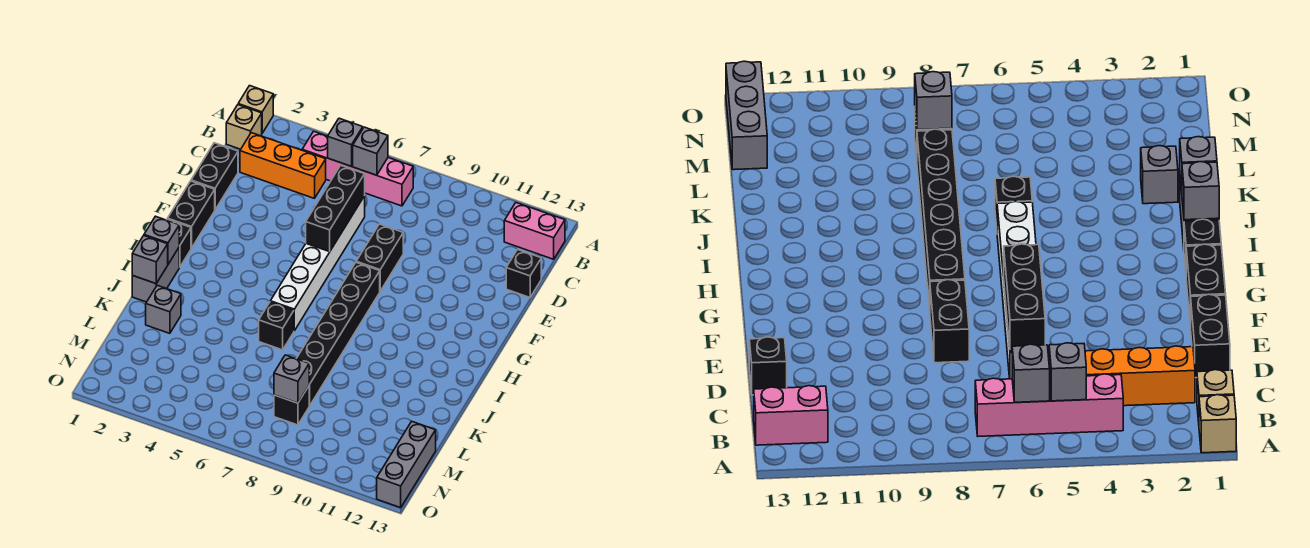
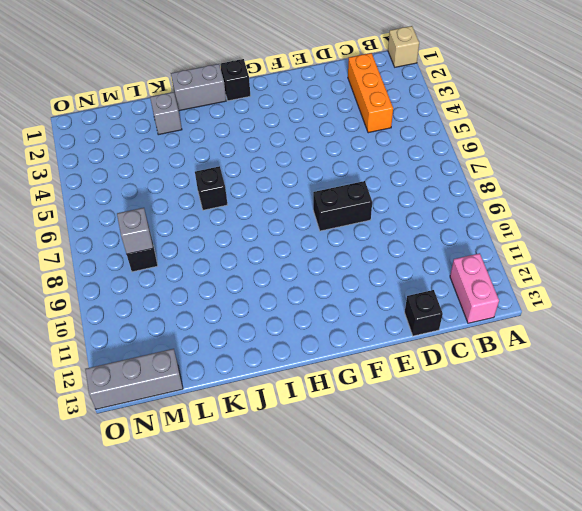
none -> tan 1x1 brick [226,105,262,149]
none -> pink 1x4 brick [302,131,413,206]
none -> black 1x2 brick [191,143,238,209]

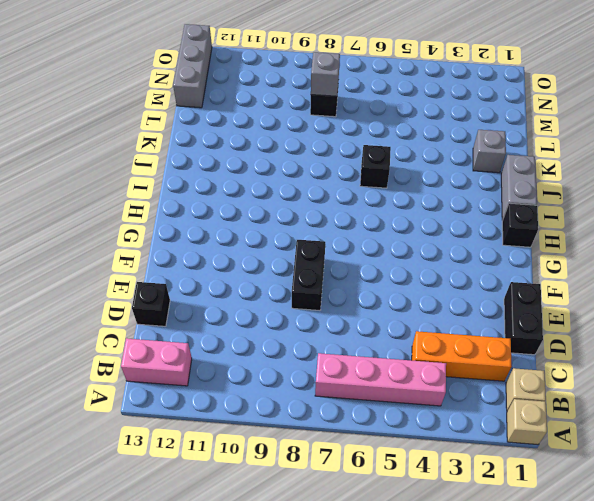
none -> white 1x6 brick [270,196,365,331]
none -> black 1x2 brick [168,181,215,248]
none -> black 1x6 brick [296,263,380,406]

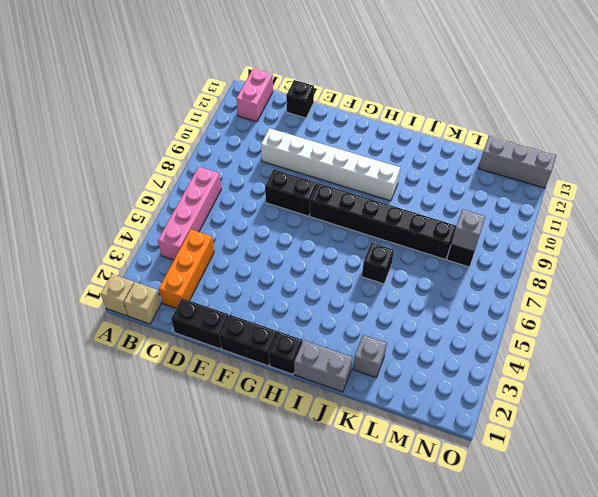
white 1x6 brick [261,128,400,201] -> white 1x6 brick moved to [270,196,365,331]
none -> grey 1x1 brick [328,118,363,166]
none -> grey 1x1 brick [353,127,388,175]
none -> black 1x3 brick [306,165,365,252]

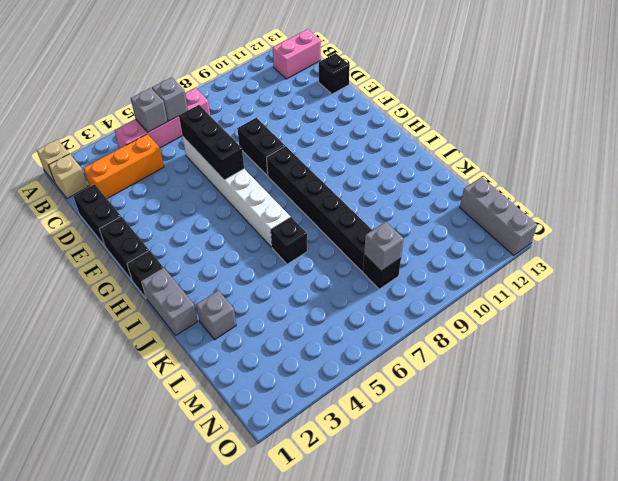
none -> grey 1x1 brick [144,216,179,264]
none -> grey 1x1 brick [132,236,168,284]

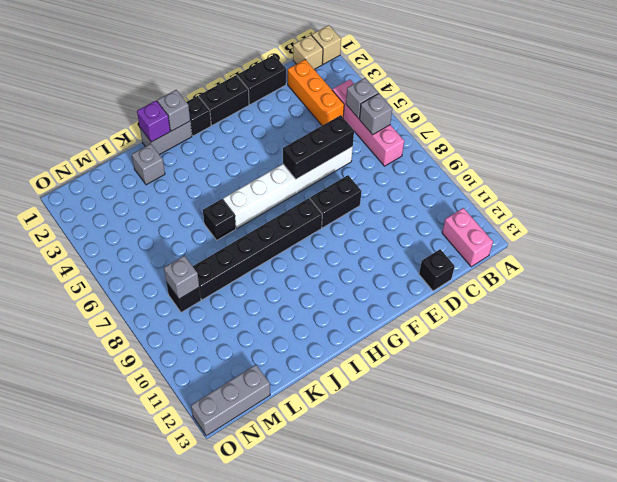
purple 1x1 brick [137,101,170,142] -> grey 1x1 brick [132,236,168,284]

